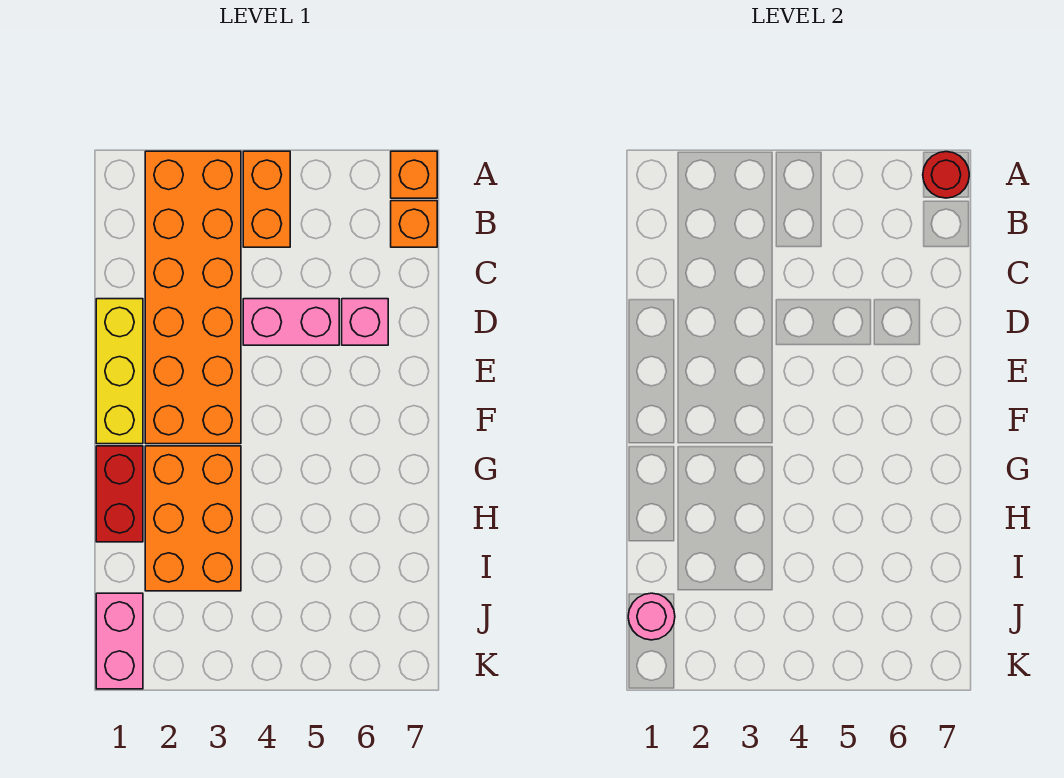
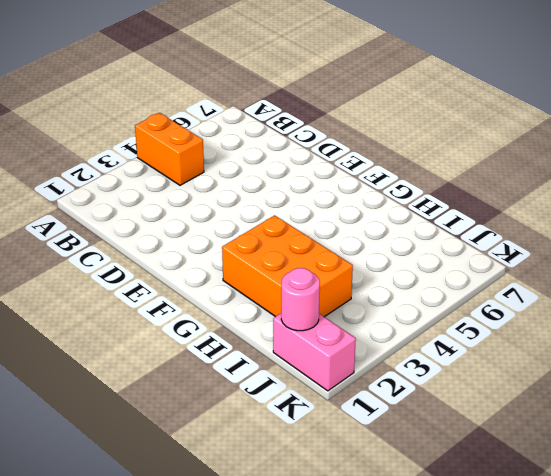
none -> orange 2x6 brick [145,151,241,444]
none -> orange 1x1 brick [391,151,437,198]
none -> orange 1x1 brick [391,201,437,247]

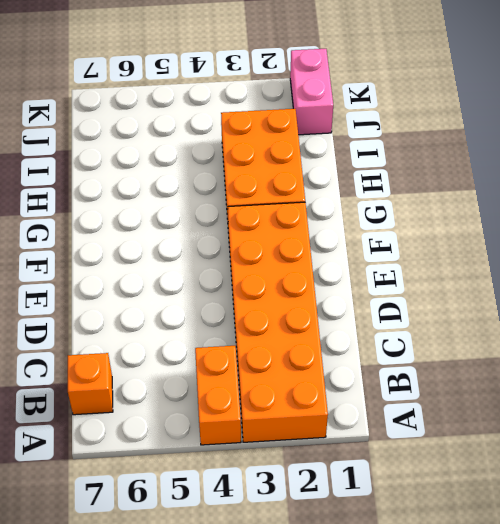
none -> orange 1x1 brick [391,151,437,198]
none -> yellow 1x3 brick [96,299,143,444]
none -> pink 1x2 brick [243,299,339,345]

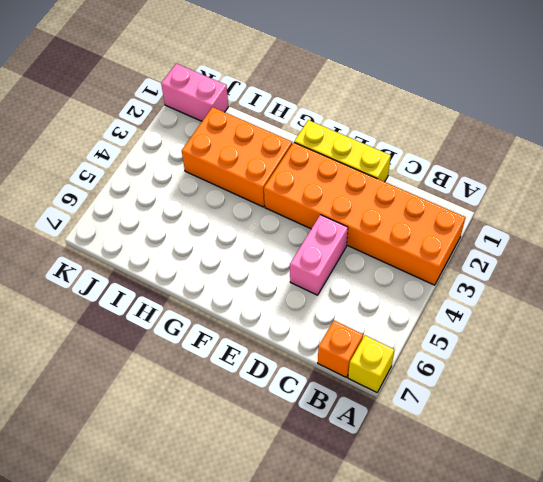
yellow 1x1 brick [348,336,395,392] -> orange 1x1 brick [391,151,437,198]
none -> orange 1x2 brick [243,151,290,247]
none -> pink 1x1 brick [342,299,388,345]
none -> red 1x2 brick [96,446,143,542]

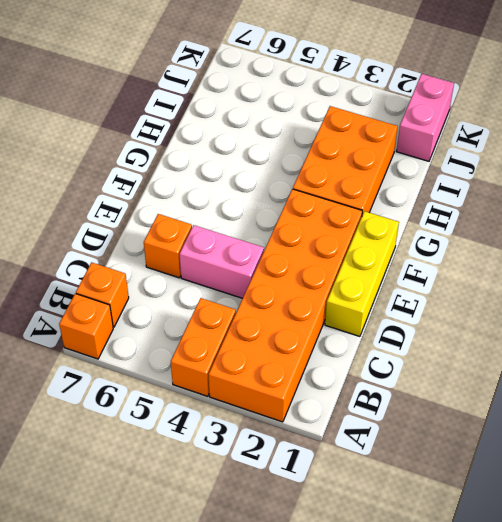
orange 1x1 brick [144,214,192,278] -> pink 1x1 brick [342,299,388,345]
none -> red 1x2 brick [96,446,143,542]
none -> red 1x1 round brick [923,152,969,198]
none -> pink 1x1 round brick [628,593,675,640]

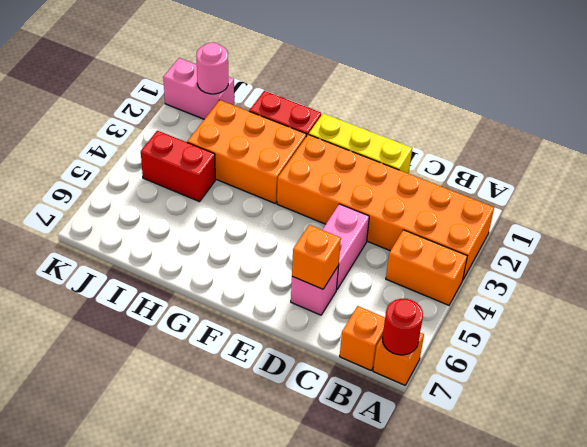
orange 1x1 brick [292,225,341,289] -> none
red 1x2 brick [141,131,215,202] -> none

